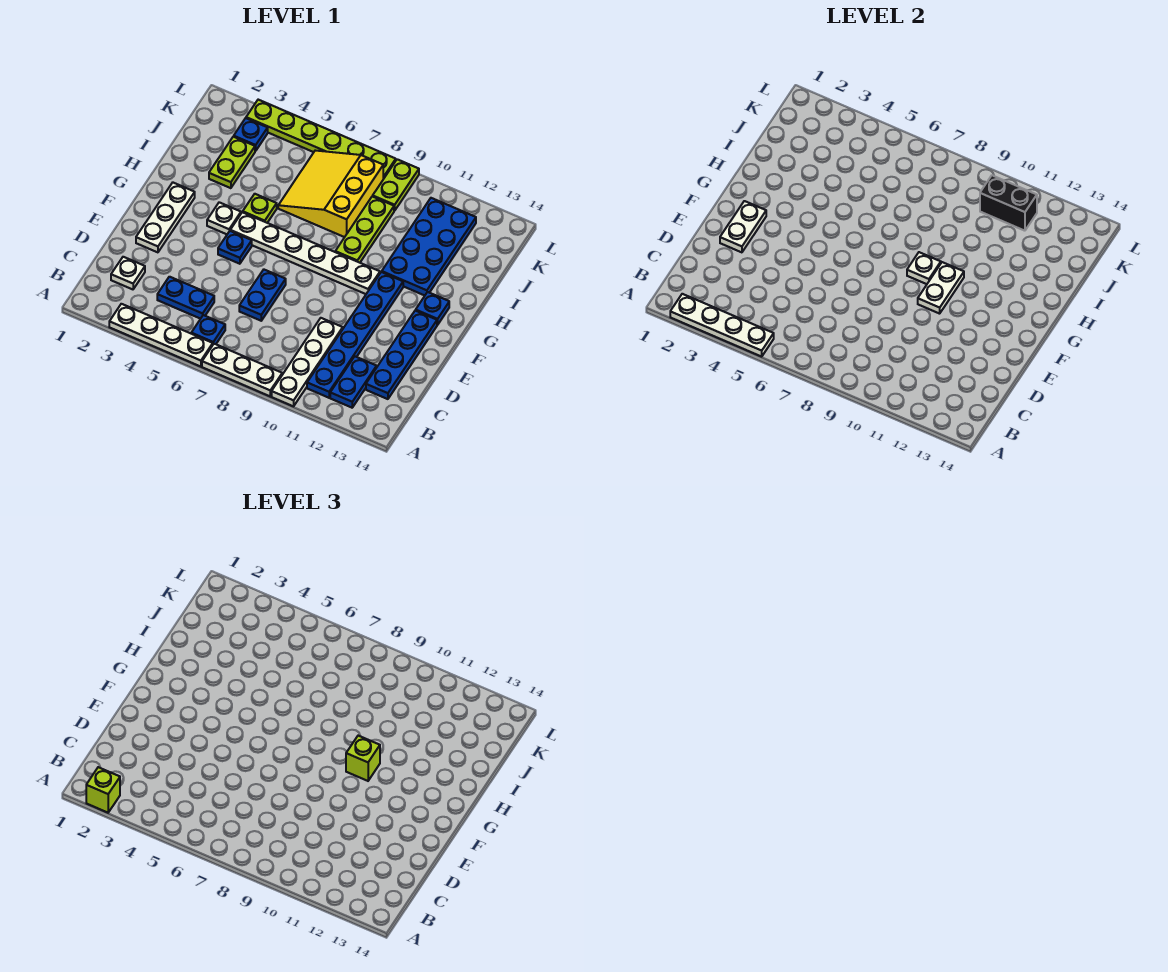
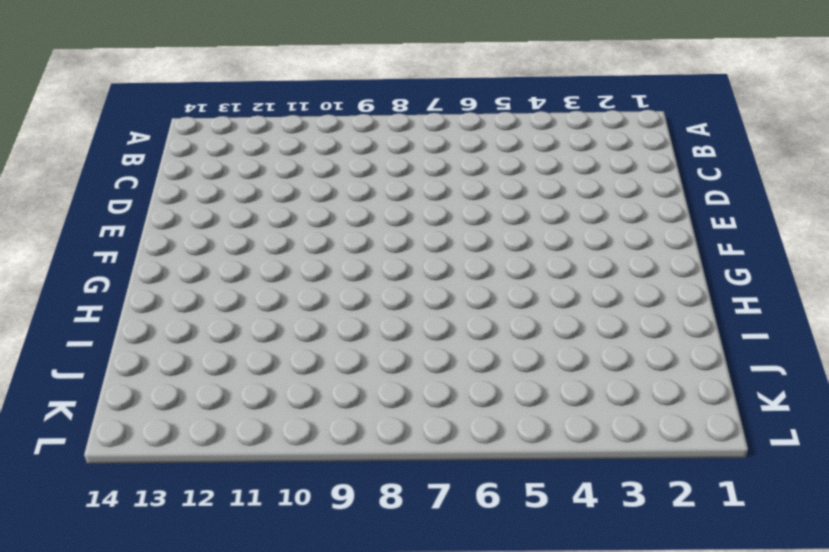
none -> white 1x4 plate [109,304,213,367]
none -> white 1x3 plate [202,344,282,396]
none -> white 1x4 plate [272,318,343,406]
none -> blue 1x1 plate [191,315,225,344]

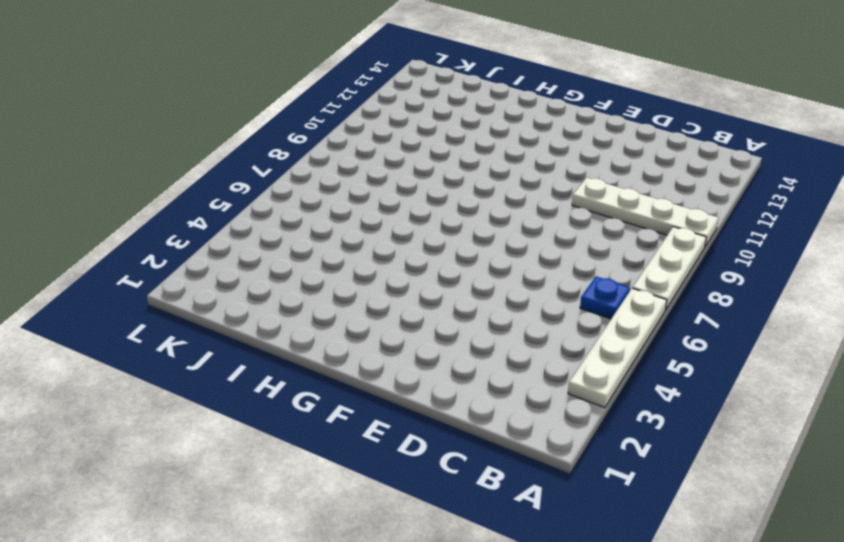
none -> blue 1x6 plate [307,272,403,398]
none -> blue 1x2 plate [330,356,377,408]
none -> white 1x1 plate [111,257,145,289]
none -> blue 1x2 plate [157,277,214,319]

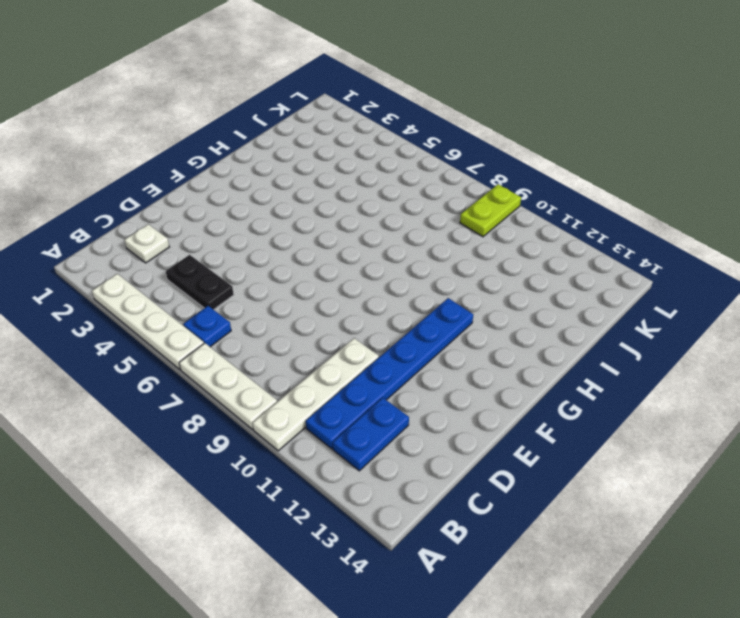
black 1x2 plate [166,255,234,310] -> blue 1x2 plate [157,277,214,319]
none -> blue 1x4 plate [366,310,437,399]
none -> blue 1x2 plate [239,270,286,321]
none -> white 1x3 plate [136,183,195,252]
none -> blue 1x1 plate [218,231,252,264]

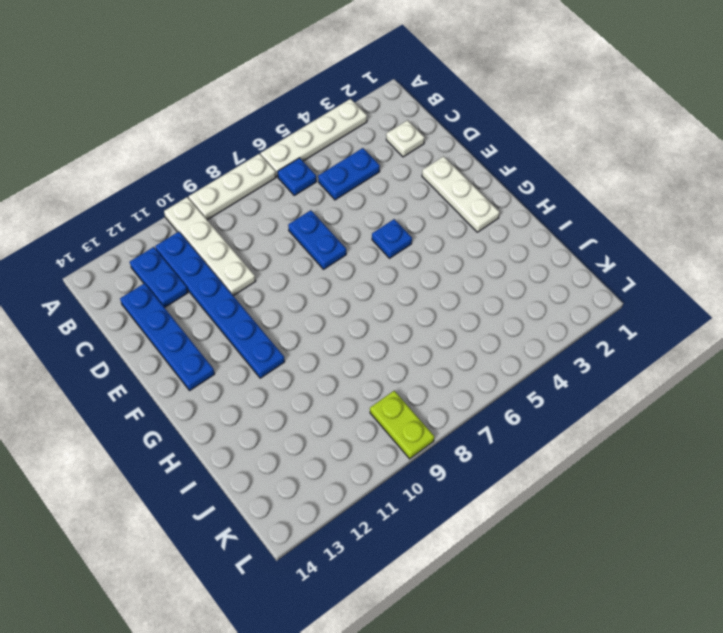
none -> white 1x1 plate [207,202,241,234]
none -> white 1x6 plate [230,212,380,294]
none -> blue 1x1 plate [416,292,449,325]
none -> lime 1x1 plate [243,194,277,223]

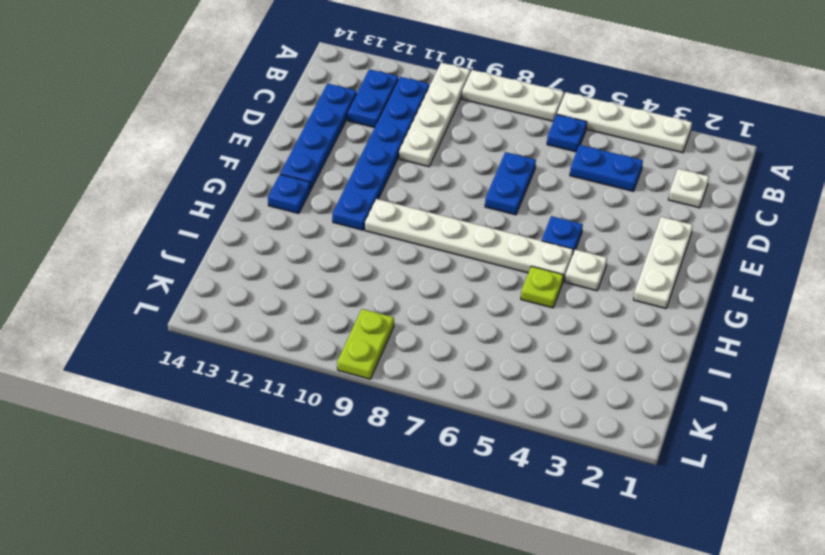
none -> lime 1x3 plate [335,196,394,263]
none -> blue 2x4 plate [382,198,476,296]
none -> lime 1x2 plate [209,137,255,188]
none -> yellow 3x3 slope [278,151,383,237]

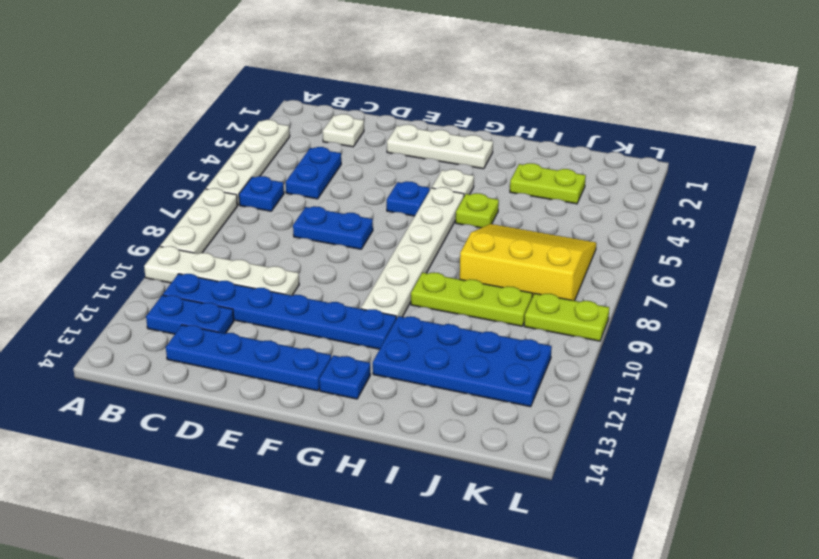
none -> blue 1x1 plate [234,118,268,151]
none -> lime 1x6 plate [246,100,396,179]
none -> white 1x4 plate [670,294,774,357]
none -> white 1x2 plate [720,201,766,252]

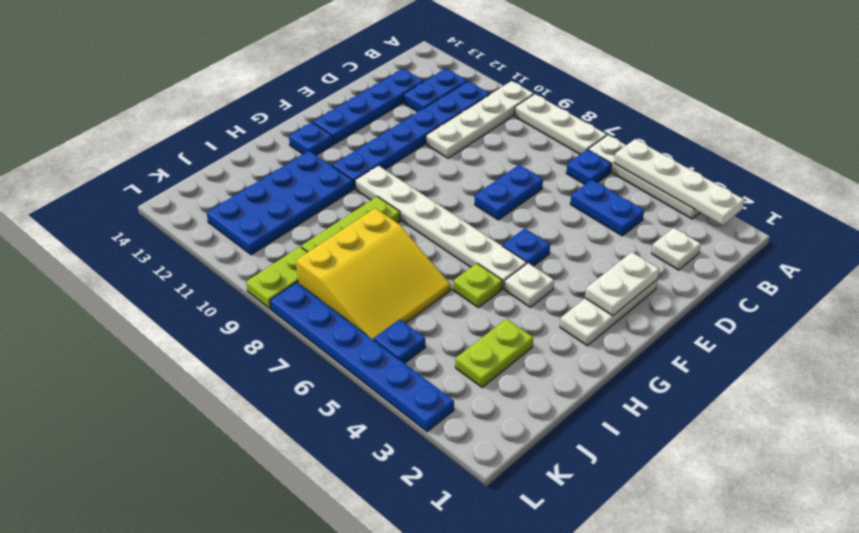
blue 1x1 plate [374,319,425,363] -> blue 1x1 plate moved to [234,118,268,151]
blue 1x6 plate [270,282,454,432] -> lime 1x6 plate [246,100,396,179]
none -> white 1x2 plate [918,262,964,314]
none -> white 1x1 plate [907,252,941,284]
none -> black 1x2 brick [980,175,1037,231]
none -> lime 1x1 brick [86,767,120,813]

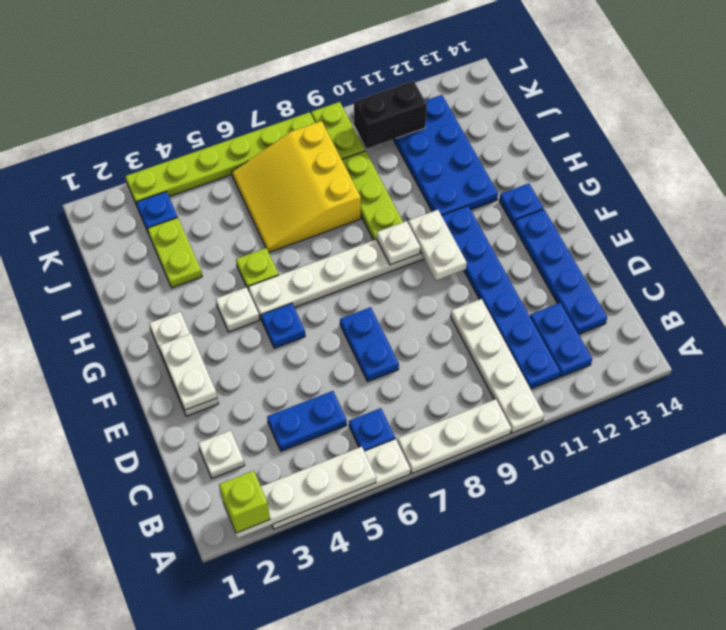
none -> lime 1x1 brick [346,736,380,781]

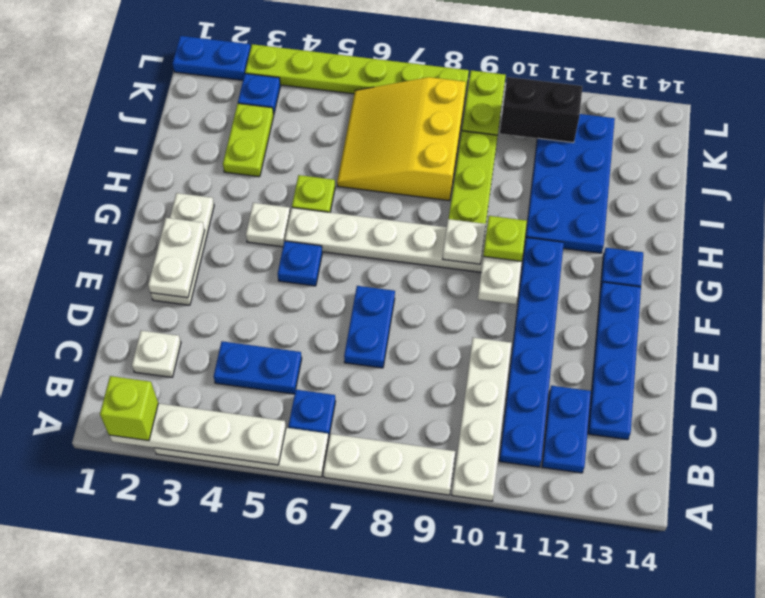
lime 1x1 plate [483,216,527,261] -> lime 1x1 brick [346,736,380,781]
blue 1x2 plate [172,36,251,80] -> none

